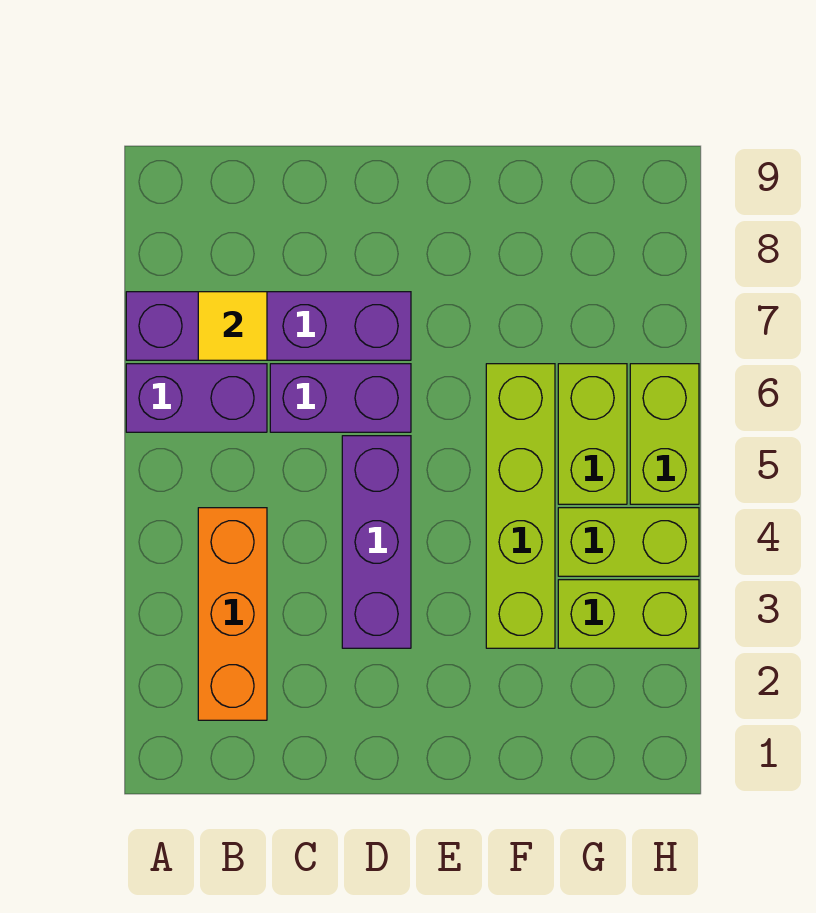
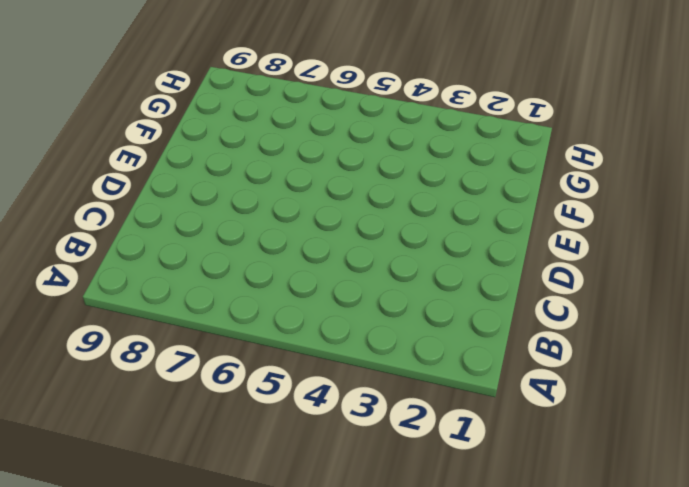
none -> purple 1x2 brick [126,364,267,432]
none -> purple 1x4 brick [126,292,411,360]

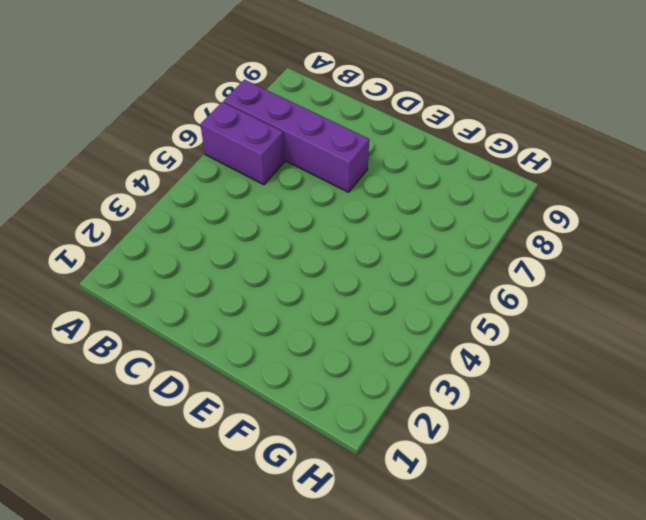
none -> orange 1x3 brick [198,508,267,720]
none -> purple 1x2 brick [270,364,411,432]

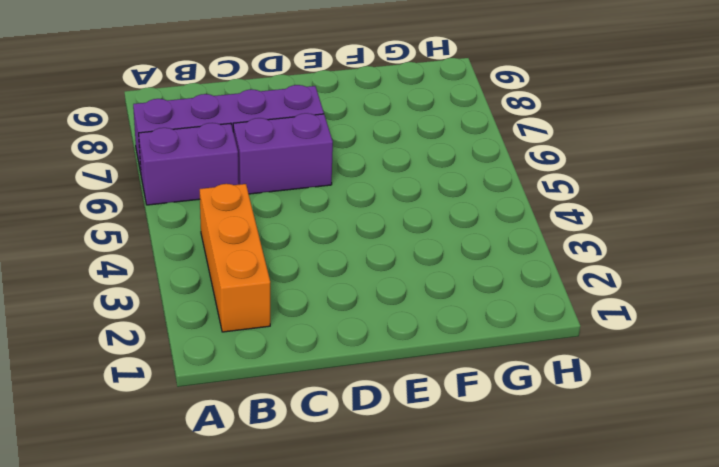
none -> purple 1x3 brick [342,436,411,648]
none -> lime 1x4 brick [486,364,555,648]

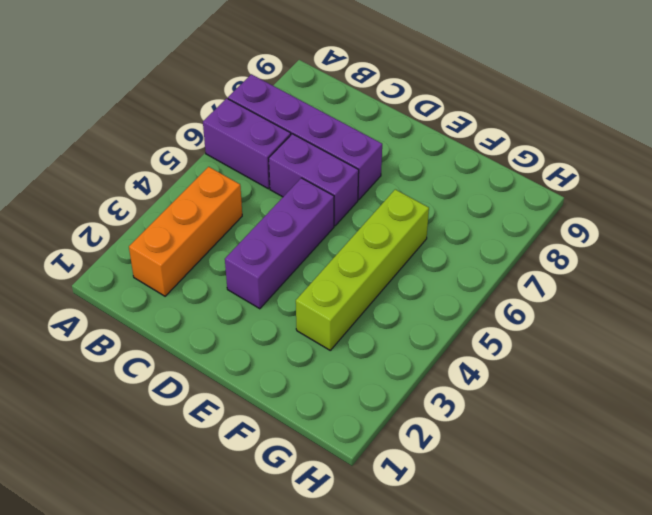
none -> lime 1x2 brick [558,580,699,648]
none -> lime 1x2 brick [558,508,699,576]

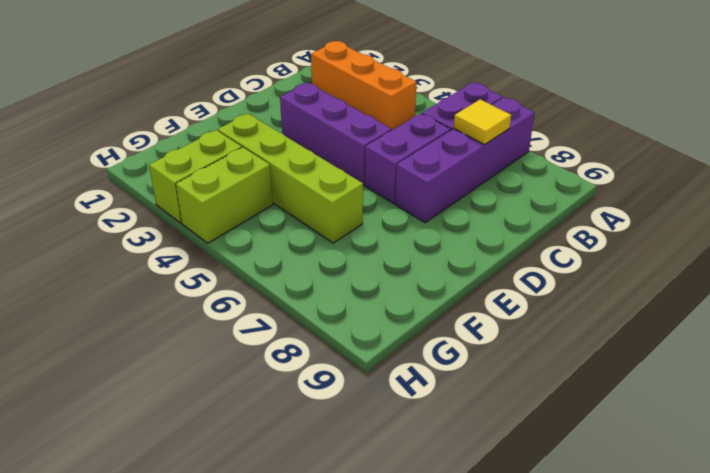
none -> lime 1x2 brick [558,364,627,504]
none -> lime 1x2 brick [630,364,699,504]

